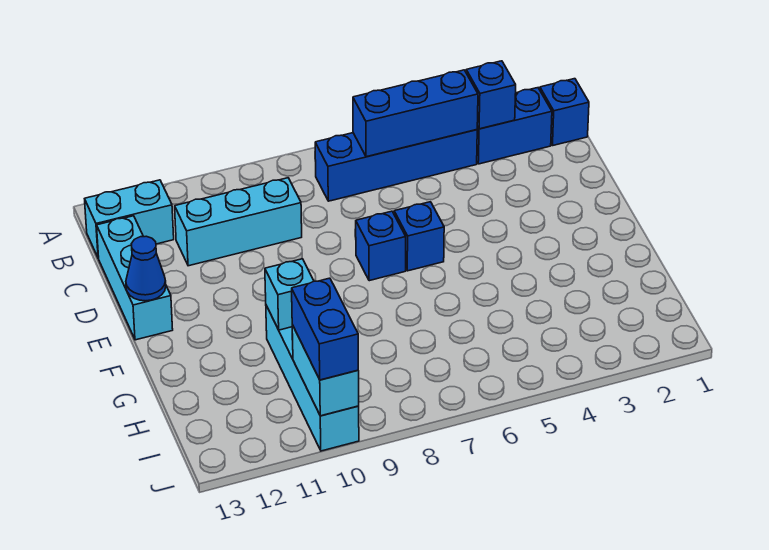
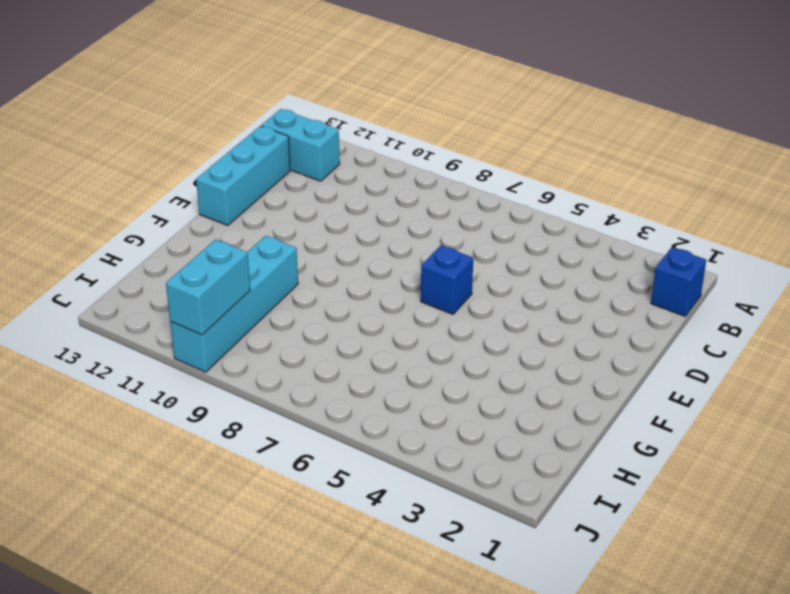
none -> blue 1x2 brick [477,88,552,164]
none -> blue 1x4 brick [315,130,477,201]
none -> cyan 1x3 brick [175,178,302,266]

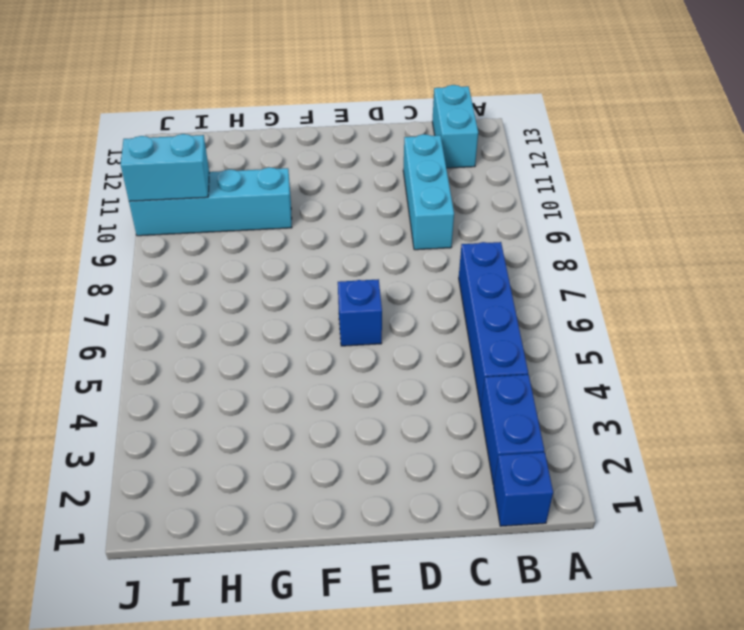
none -> cyan 1x3 brick [97,216,173,340]
none -> blue 1x1 brick [356,211,406,281]
none -> blue 1x1 brick [466,61,516,129]

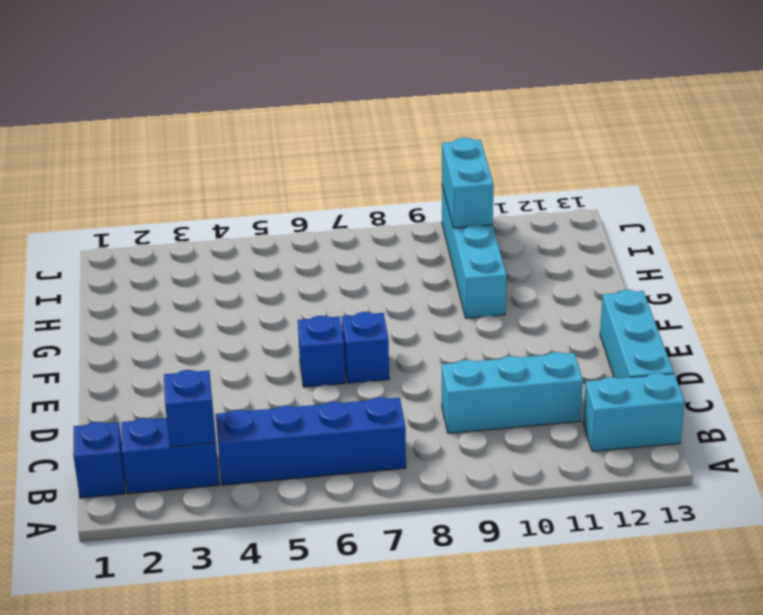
none -> blue 1x3 brick [353,70,478,157]
none -> blue 1x1 cone [126,236,166,301]
none -> cyan 1x1 brick [265,259,314,330]

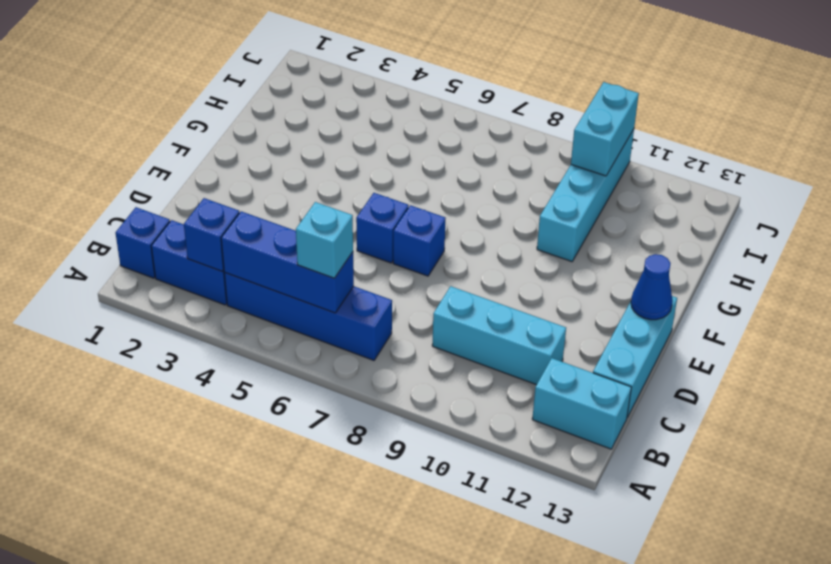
cyan 1x1 brick [296,202,353,278] -> cyan 1x1 brick moved to [265,259,314,330]
none -> blue 1x2 brick [292,278,358,380]

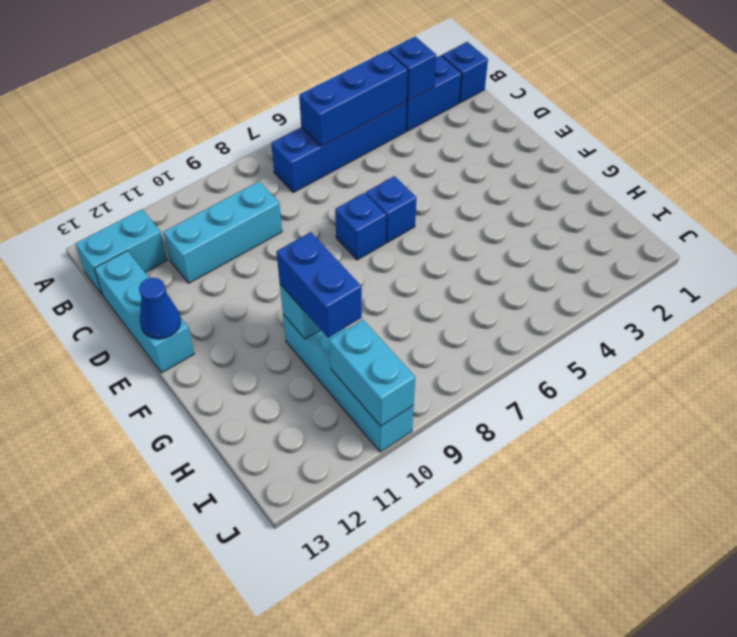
blue 1x2 brick [276,232,362,338] -> blue 1x2 brick moved to [292,278,358,380]

